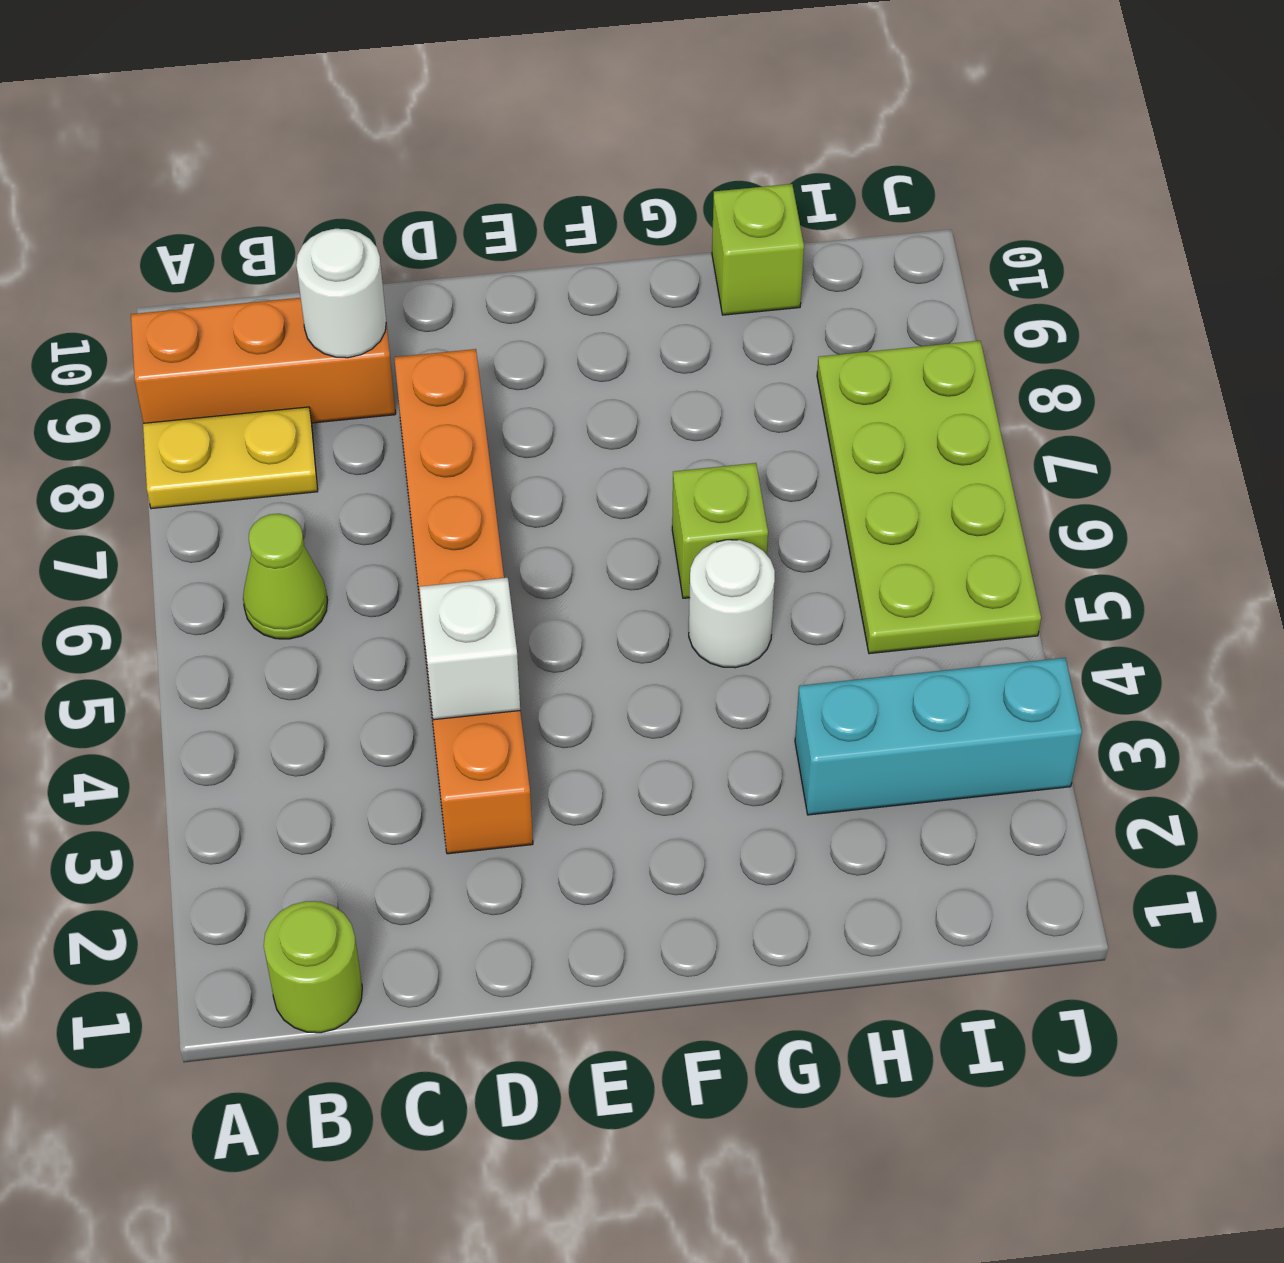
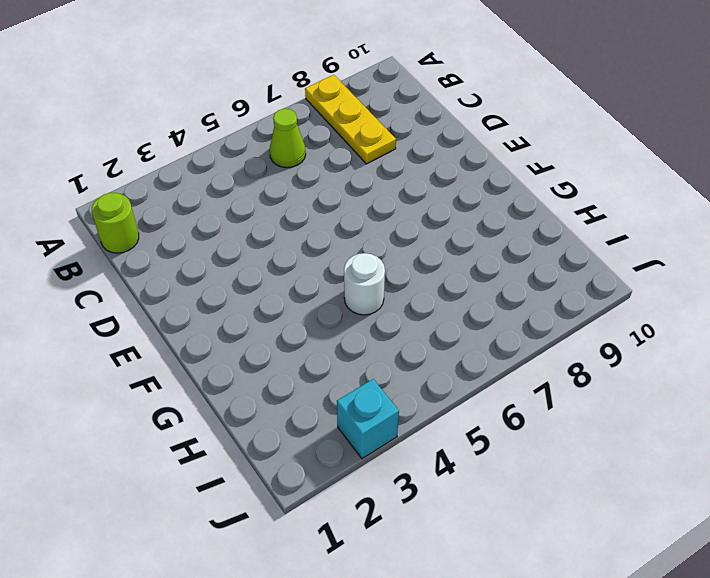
yellow 1x3 plate [305,75,396,164] -> yellow 1x2 plate [143,407,318,509]
cyan 1x1 brick [337,379,399,459] -> cyan 1x3 brick [795,658,1082,815]
none -> orange 1x3 brick [131,298,396,423]
none -> orange 1x6 brick [394,349,533,854]
none -> lime 1x1 brick [672,463,768,598]

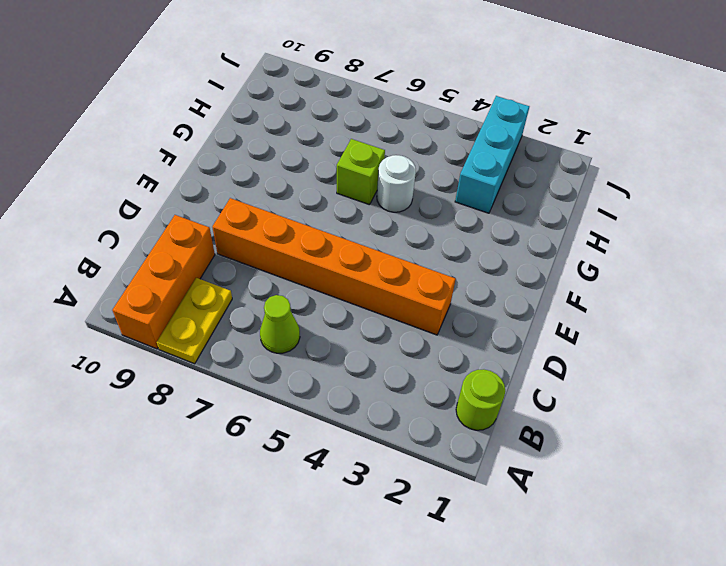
none -> lime 1x1 brick [712,184,804,315]
none -> lime 2x4 plate [817,341,1041,654]
none -> white 1x1 round brick [296,229,386,358]

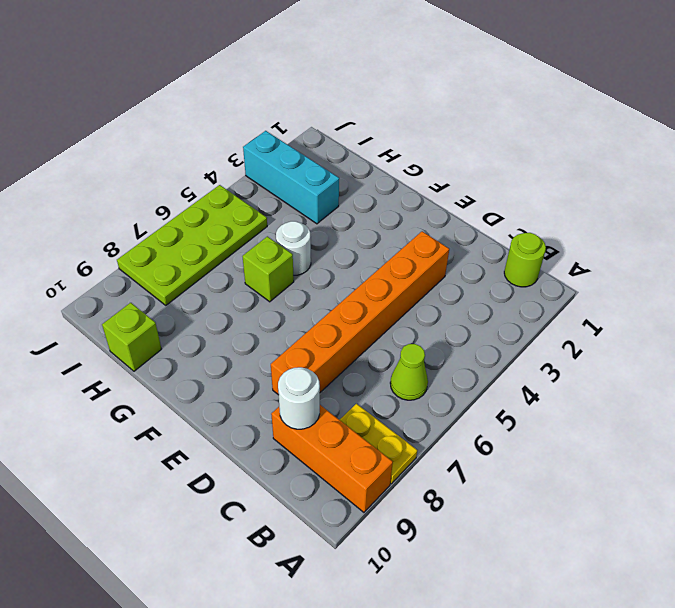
none -> white 1x1 brick [419,578,520,720]

